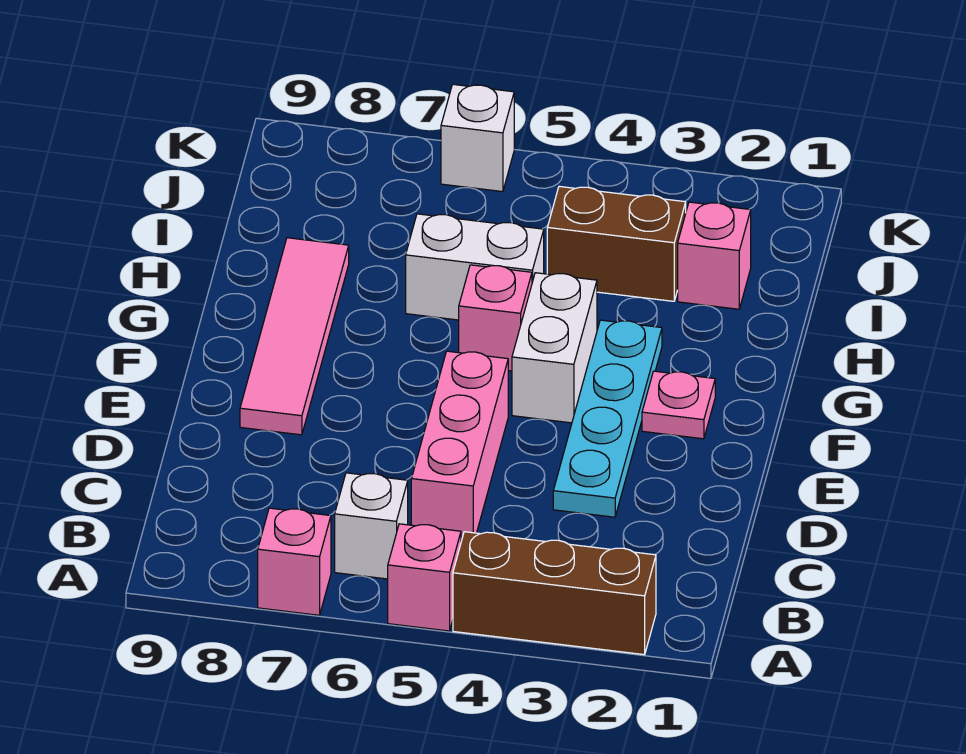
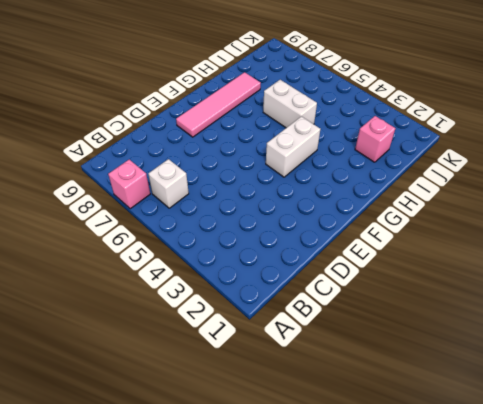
none -> brown 1x3 brick [453,532,656,655]
none -> pink 1x1 brick [388,524,461,631]
none -> pink 1x3 brick [411,351,508,541]

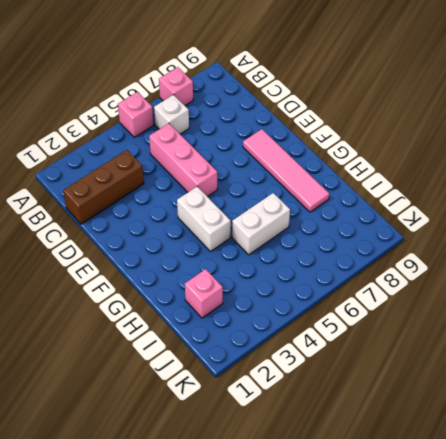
brown 1x3 brick [63,150,144,224] -> brown 1x3 brick moved to [453,532,656,655]
none -> cyan 1x4 plate [553,320,662,517]
none -> pink 1x1 plate [642,371,715,439]
none -> pink 1x1 brick [459,265,532,371]

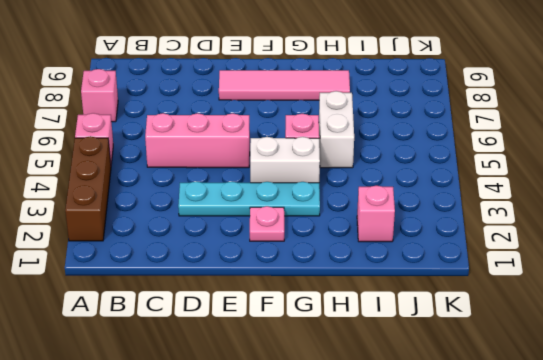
none -> white 1x1 brick [335,473,408,579]
none -> brown 1x2 brick [547,186,686,301]
none -> white 1x1 brick [441,84,514,192]

